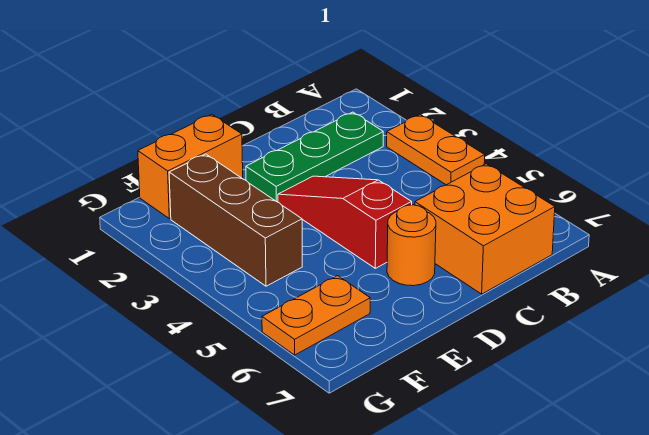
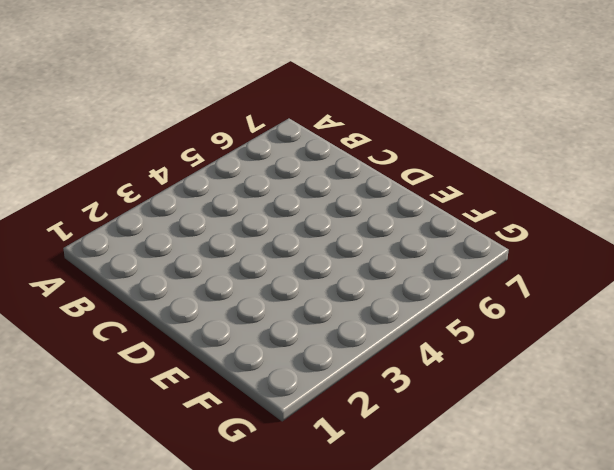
none -> orange 1x2 plate [387,115,485,185]
none -> green 1x3 plate [246,112,383,202]

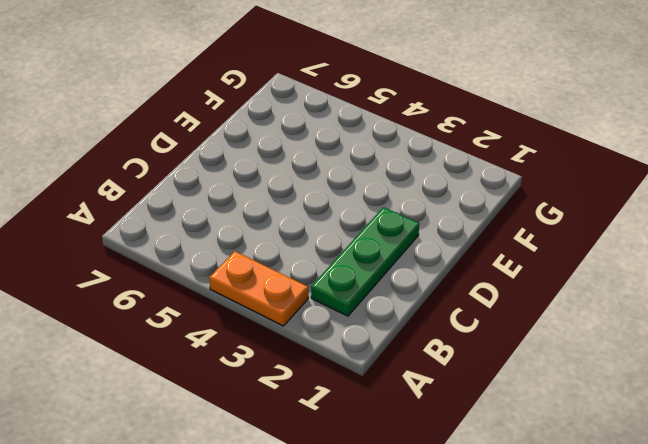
none -> orange 2x2 brick [415,164,555,294]
none -> red 1x3 slope [278,176,412,268]

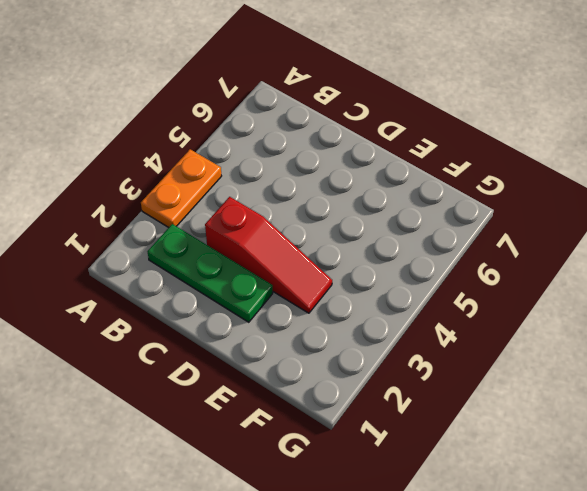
red 1x3 slope [205,197,332,313] -> red 1x3 slope turned to [278,176,412,268]
none -> orange 2x2 brick [415,164,555,294]
none -> orange 1x1 round brick [387,205,436,286]

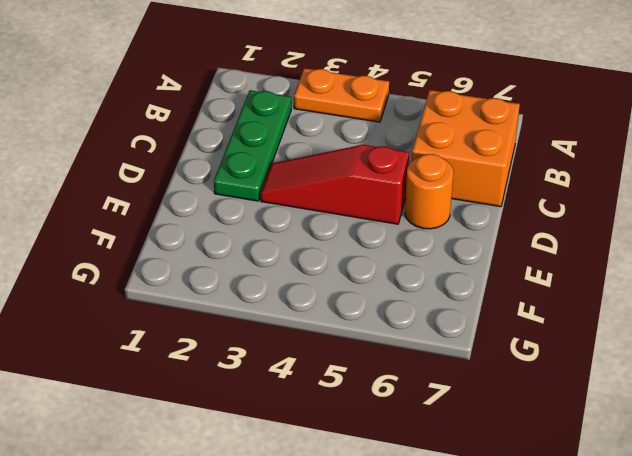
none -> orange 1x2 brick [138,114,243,219]
none -> brown 1x3 brick [169,154,302,286]

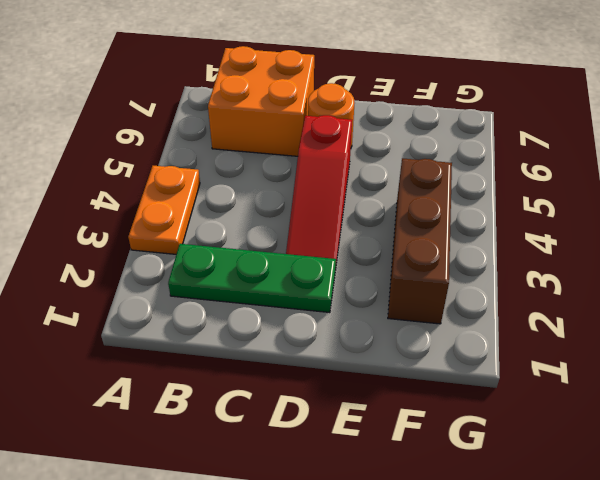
none -> orange 1x2 brick [138,114,243,219]
none -> orange 1x2 plate [262,276,370,355]

